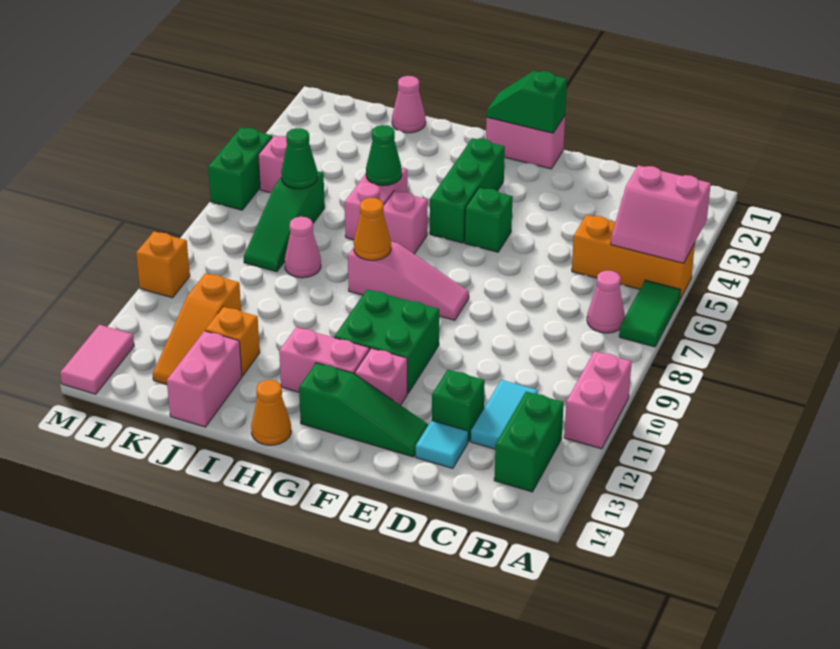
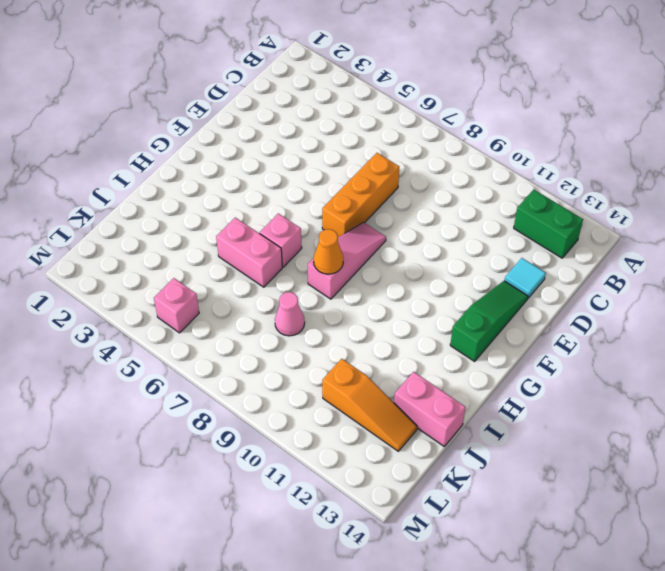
orange 1x3 brick [322,153,399,237] -> orange 1x3 brick moved to [572,215,695,299]
none -> green 1x2 tile [619,280,681,347]
none -> pink 1x2 brick [564,351,632,449]
none -> pink 1x1 cone [587,270,625,333]
none -> cyan 1x2 tile [471,380,538,449]

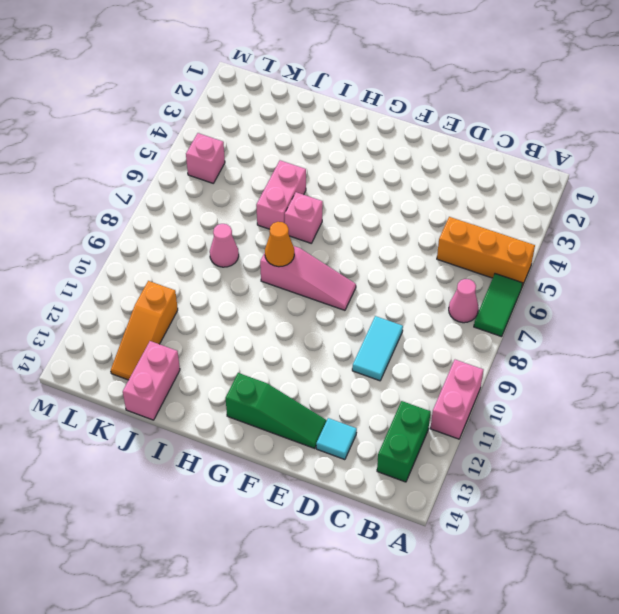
cyan 1x2 tile [352,316,403,381] -> cyan 1x2 tile moved to [471,380,538,449]
none -> green 1x1 brick [432,370,485,442]
none -> pink 1x2 brick [486,116,565,169]
none -> green 1x1 brick [465,188,513,252]
none -> green 2x2 brick [334,289,439,393]

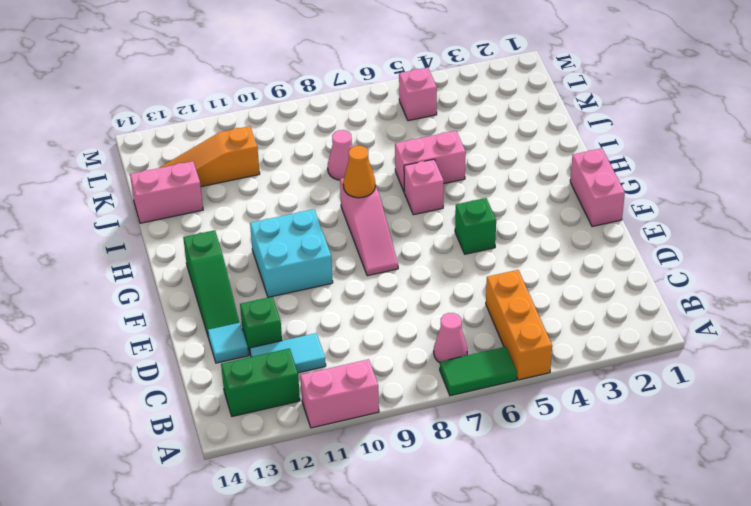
cyan 2x2 brick [250,209,333,297] -> green 2x2 brick [334,289,439,393]
none -> pink 1x1 brick [355,348,407,405]
none -> green 1x3 brick [430,138,505,243]
none -> pink 1x2 brick [279,327,369,392]
none -> orange 1x1 cone [251,380,291,445]

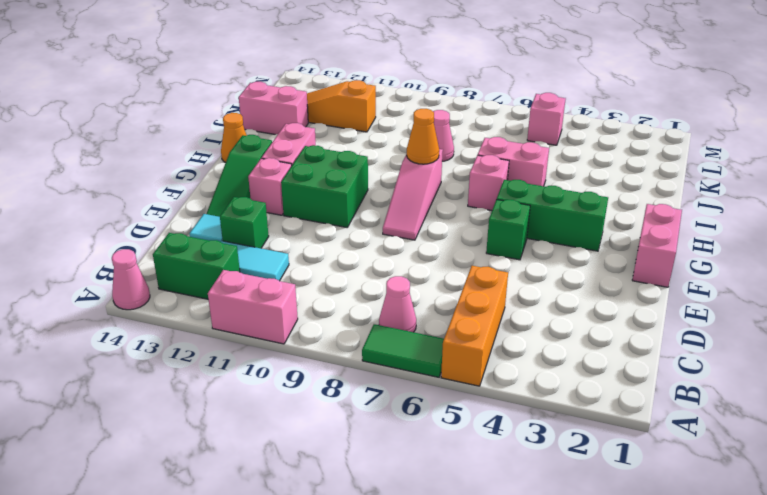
pink 1x1 cone [112,249,150,310] -> pink 1x1 cone moved to [392,76,426,133]
none -> orange 1x1 brick [205,307,260,376]
none -> green 1x3 slope [244,171,325,272]
none -> green 1x2 brick [208,128,272,210]
none -> orange 1x1 brick [136,231,190,298]

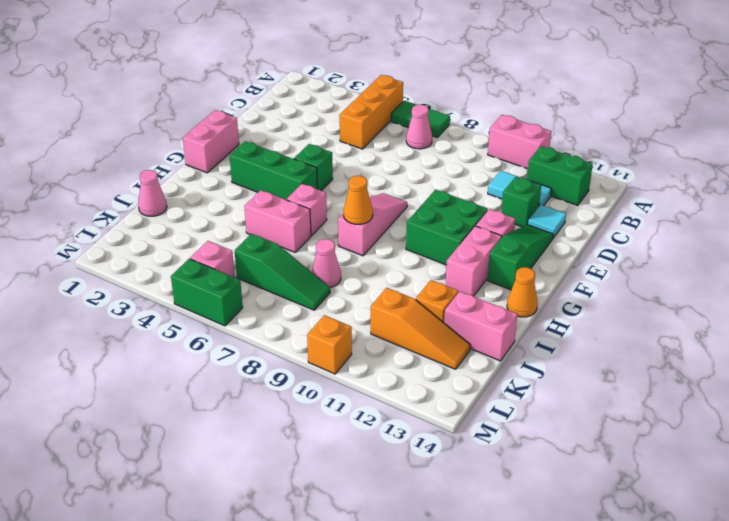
none -> pink 1x2 tile [60,325,134,394]
none -> pink 2x2 slope [611,165,711,263]
none -> green 1x2 slope [486,71,567,133]
none -> green 1x1 cone [366,125,402,186]

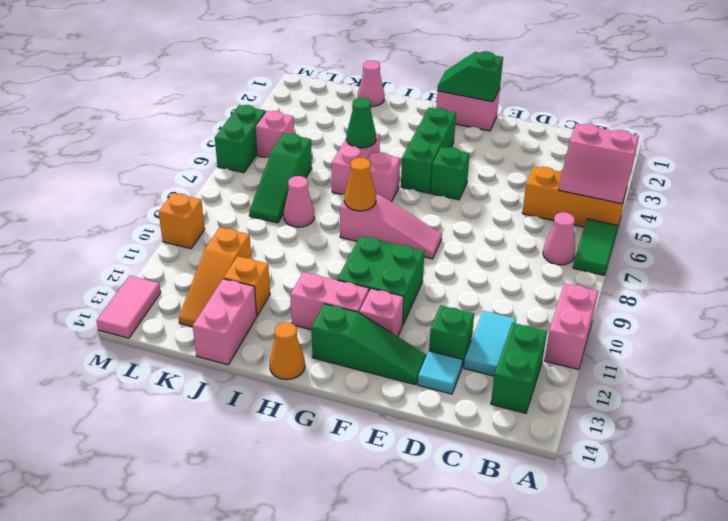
none -> green 1x1 cone [281,128,317,189]

